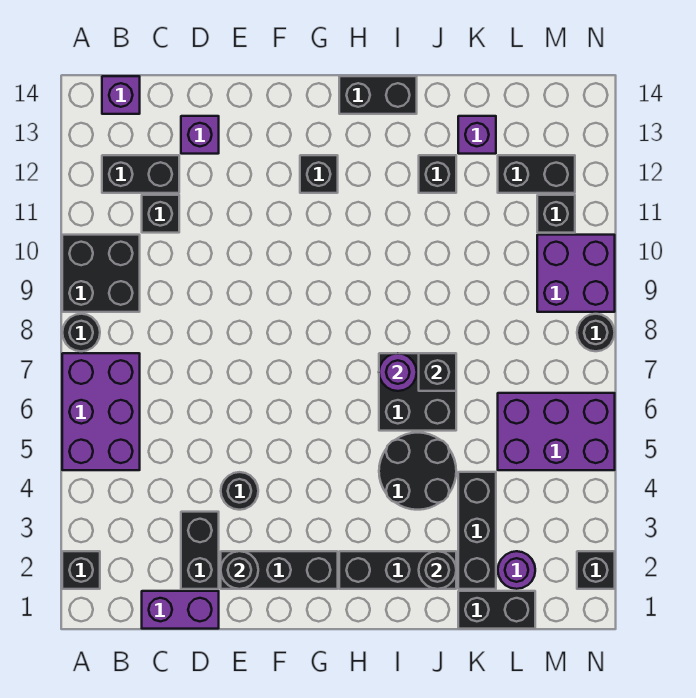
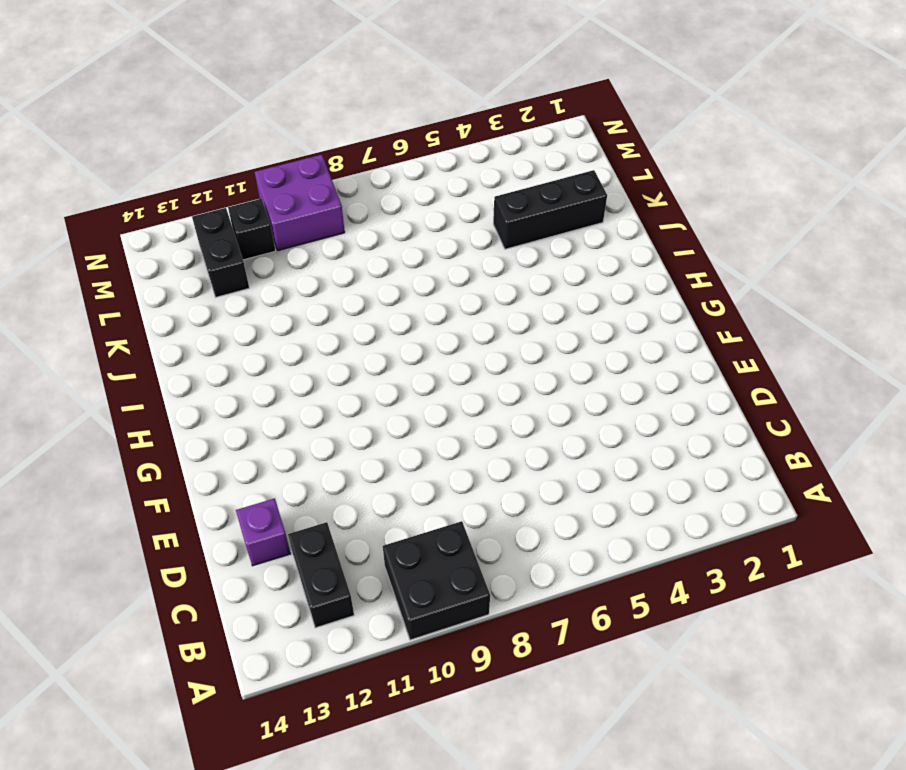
none -> black 1x1 brick [62,551,100,589]
none -> purple 2x3 brick [62,353,140,470]
none -> black 1x1 round brick [62,314,100,351]
none -> purple 1x1 brick [102,76,140,114]

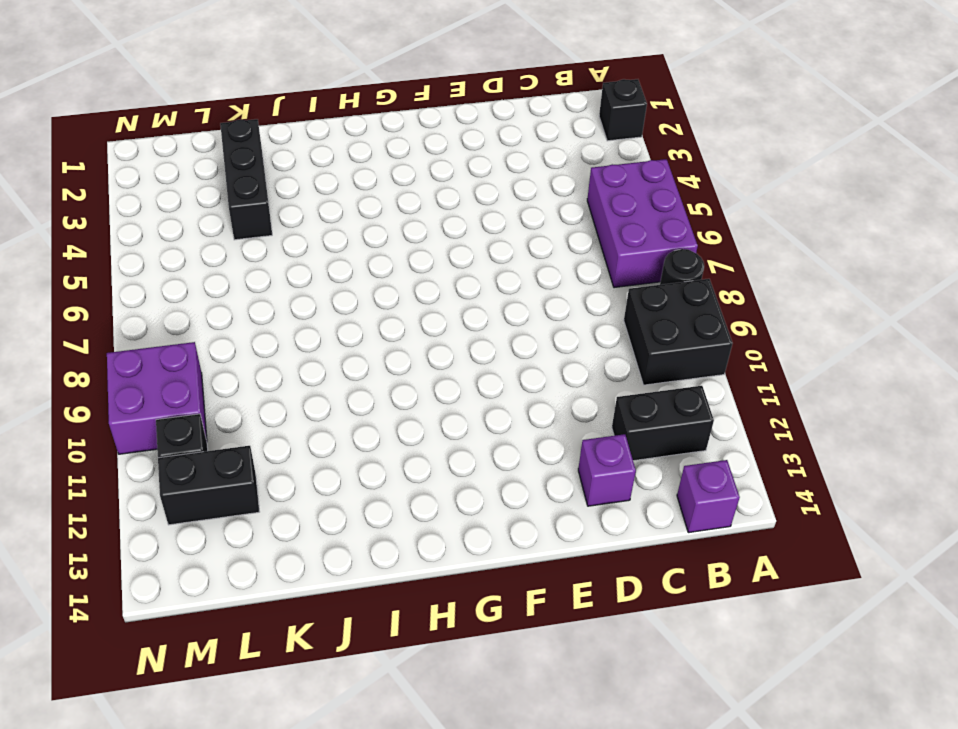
none -> purple 1x2 brick [142,591,219,629]
none -> black 1x1 brick [142,195,179,233]
none -> black 1x2 brick [181,512,219,589]
none -> black 1x3 brick [221,551,338,589]

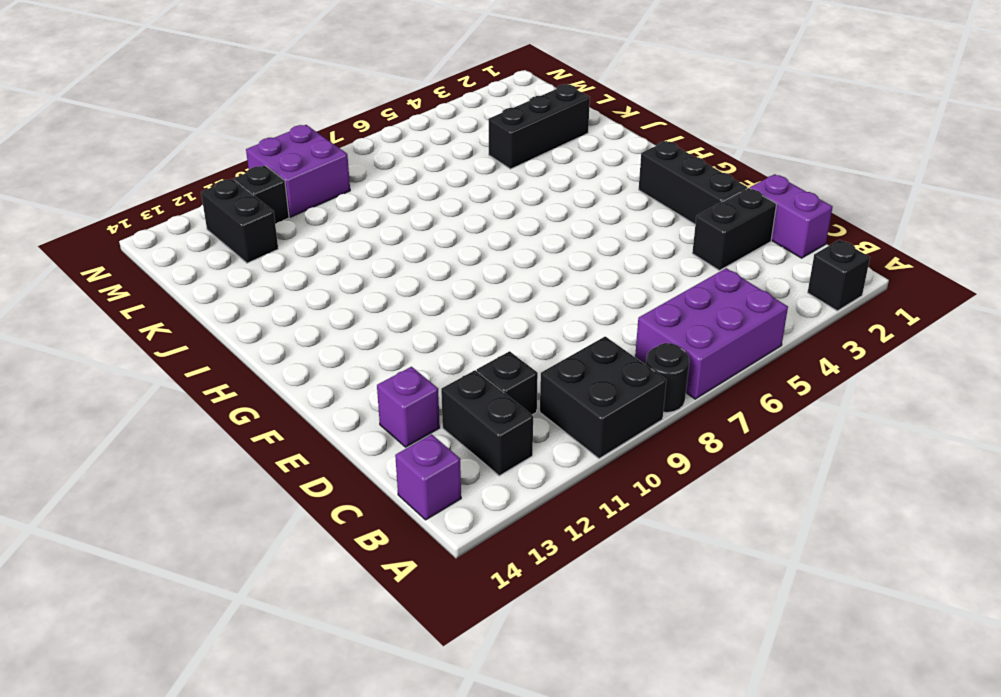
none -> black 1x1 round brick [221,472,258,510]
none -> black 1x1 brick [300,155,338,193]
none -> black 1x3 brick [339,551,456,589]
none -> black 1x2 brick [339,76,417,114]

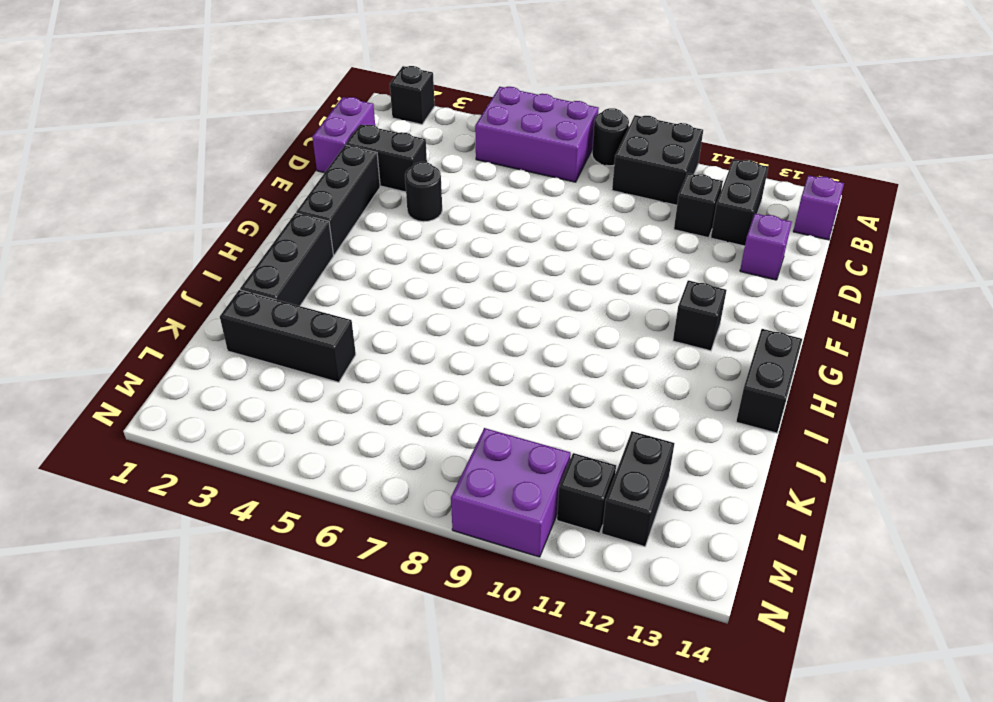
none -> black 2x2 round brick [379,433,456,510]
none -> black 2x2 brick [379,353,456,431]
none -> black 1x1 brick [419,155,456,193]
none -> black 1x2 brick [458,591,535,629]

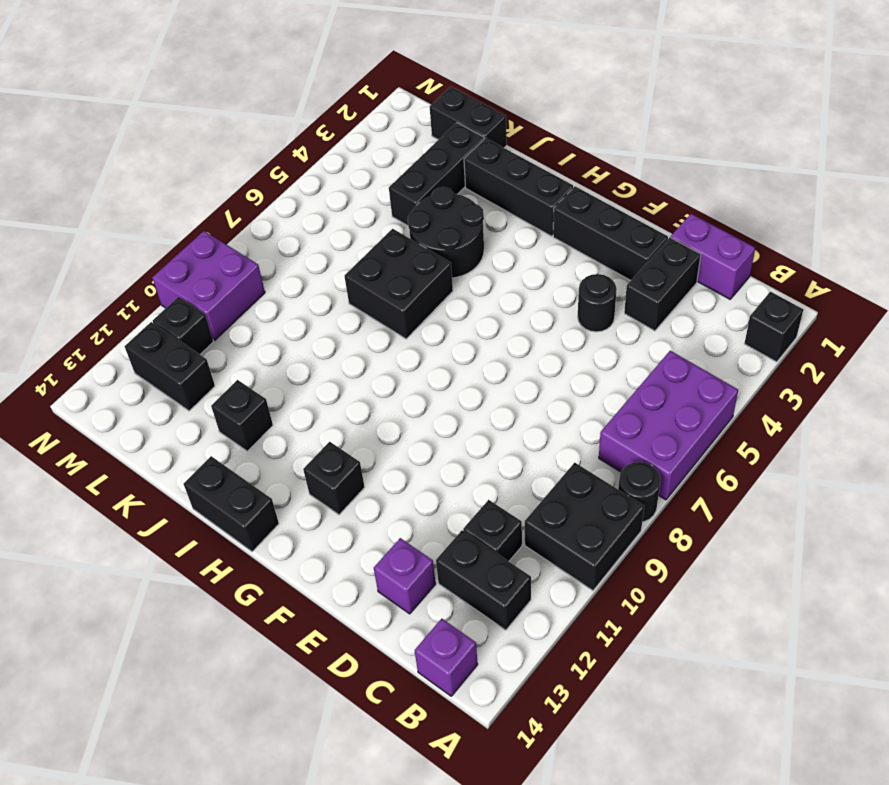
none -> purple 1x1 brick [458,116,496,154]
none -> purple 1x1 round brick [498,551,535,589]
none -> purple 2x3 brick [498,393,615,470]
none -> black 1x1 brick [577,551,615,589]

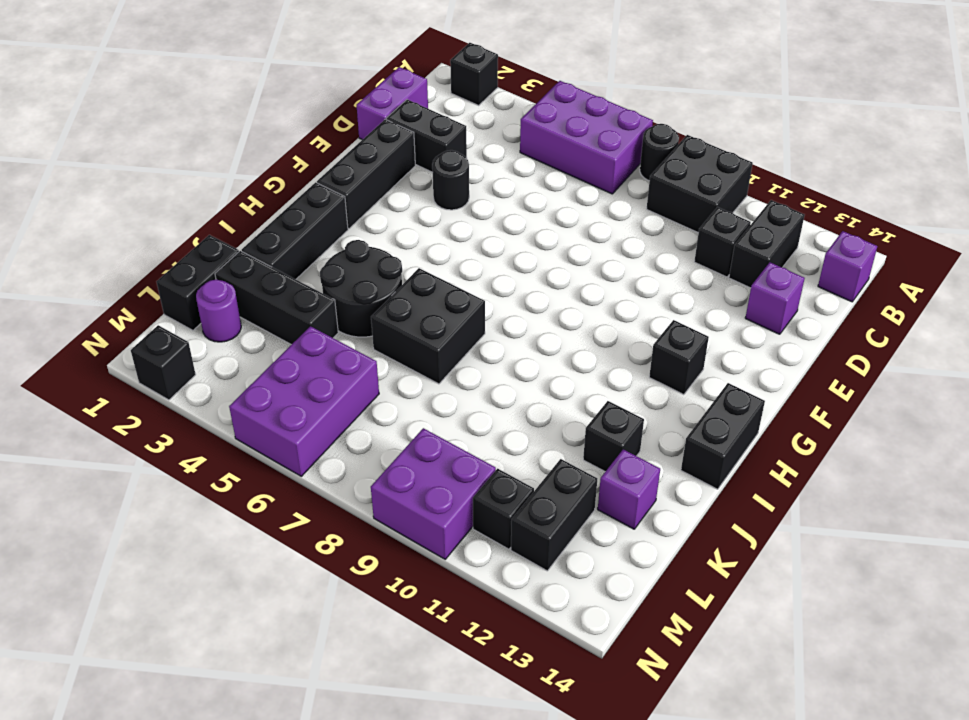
none -> black 1x1 round brick [577,314,615,351]
none -> black 1x1 round brick [221,551,258,589]
none -> purple 1x1 round brick [379,353,417,391]
none -> black 1x1 round brick [419,551,456,589]

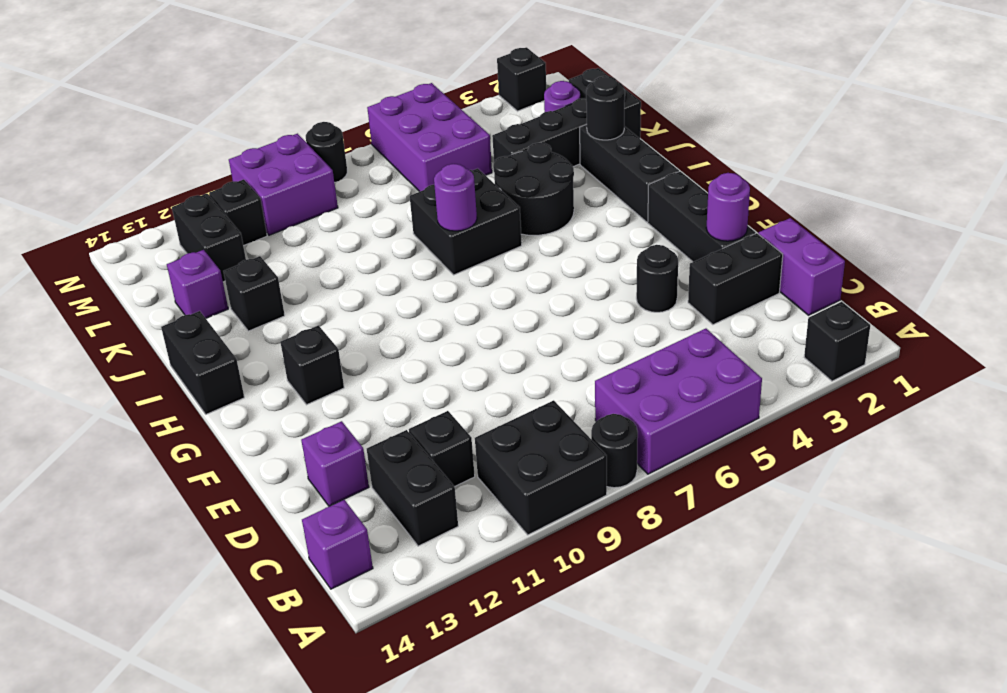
purple 1x1 round brick [706,173,750,241] -> black 1x1 round brick [221,551,258,589]
none -> black 1x1 brick [419,353,456,391]

